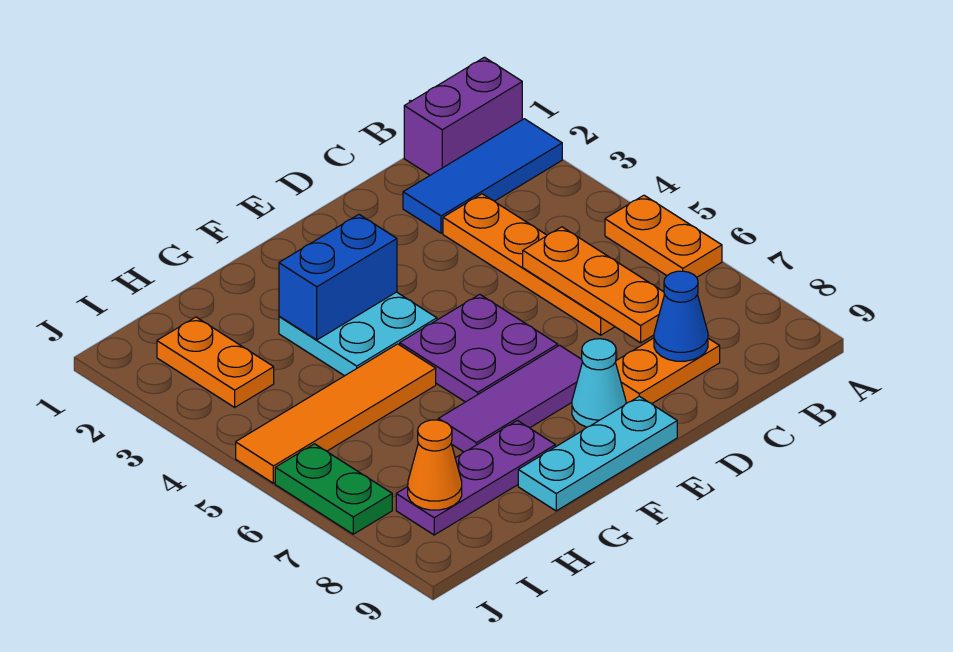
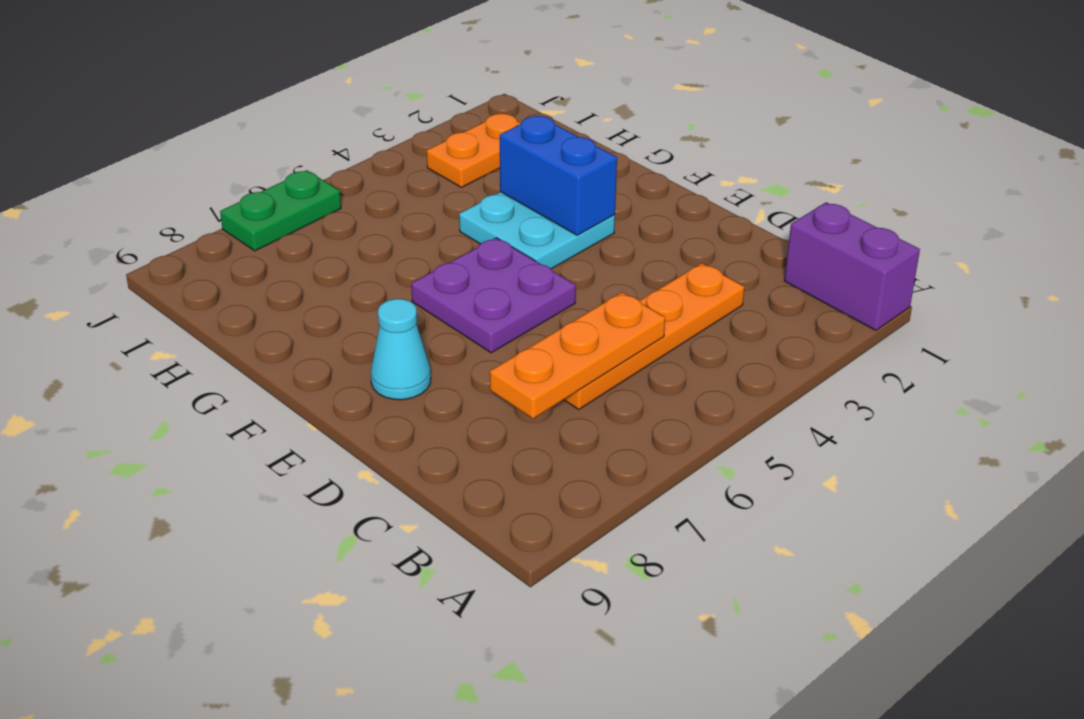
none -> blue 1x3 tile [403,119,562,233]
none -> orange 1x2 plate [605,195,722,277]
none -> orange 1x2 plate [616,338,720,404]

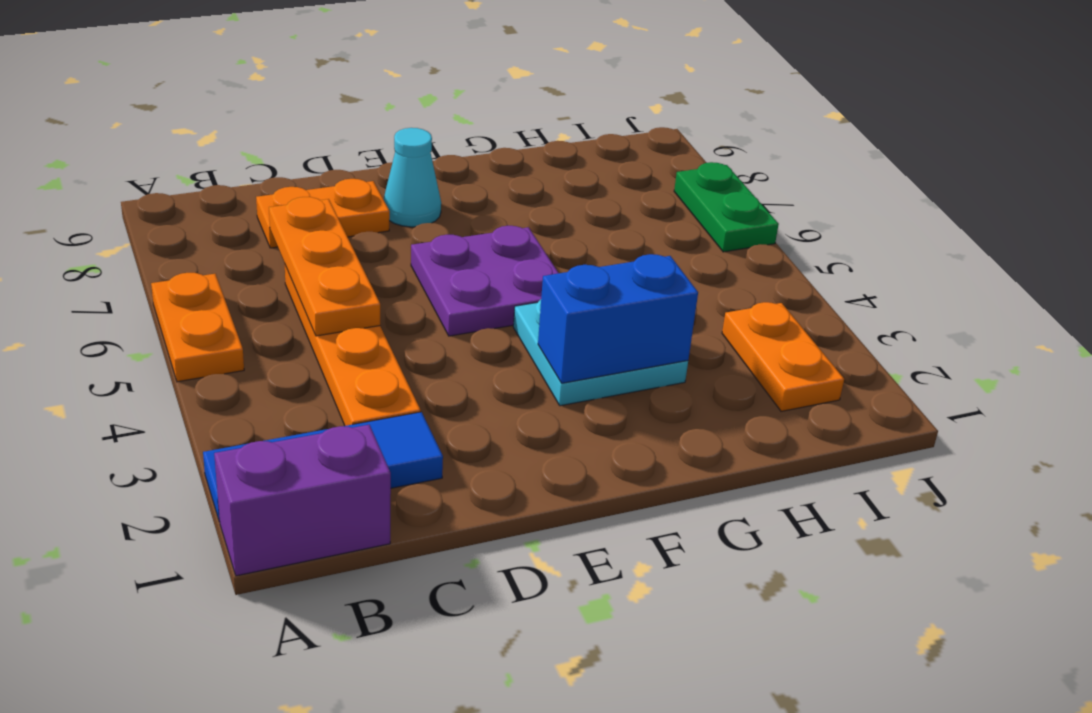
none -> purple 1x3 tile [438,345,582,452]
none -> cyan 1x3 plate [518,396,677,511]
none -> orange 1x4 tile [236,344,436,483]

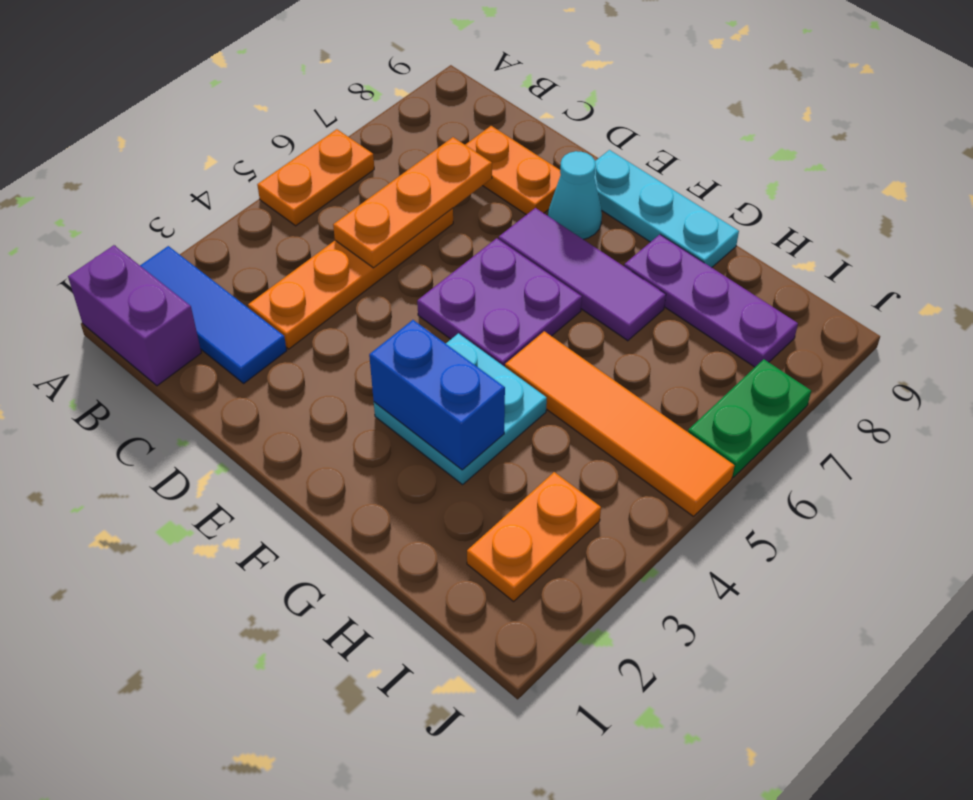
none -> blue 1x1 cone [654,271,708,361]
none -> orange 1x1 cone [408,420,462,510]

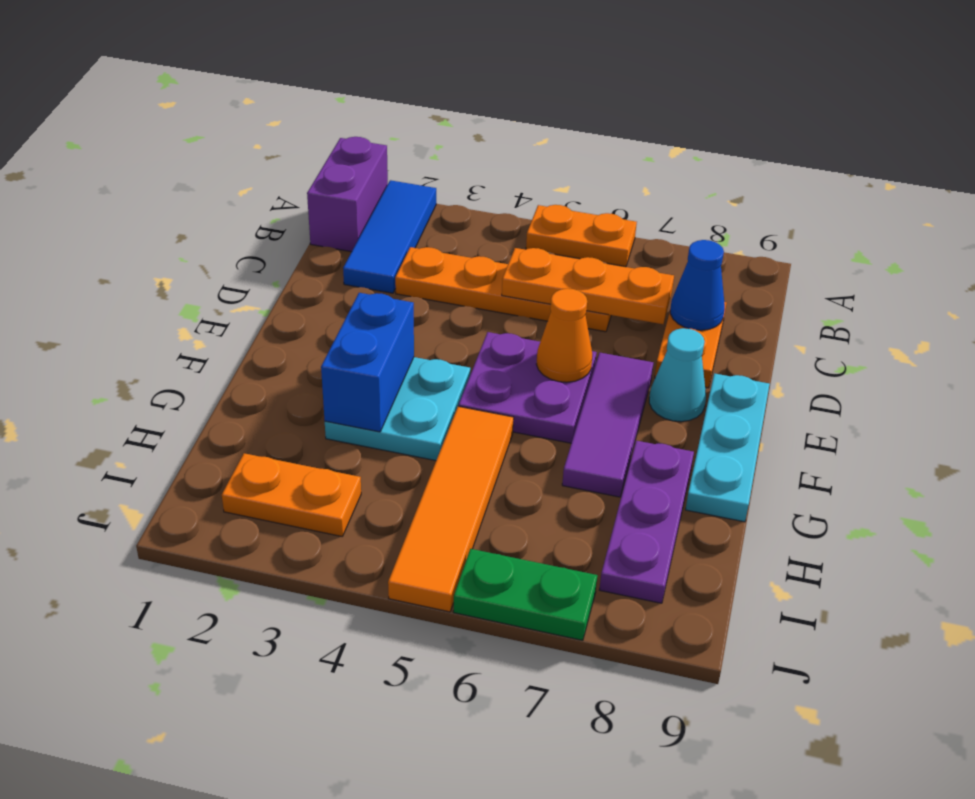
orange 1x1 cone [536,289,592,382] -> orange 1x1 cone moved to [408,420,462,510]

